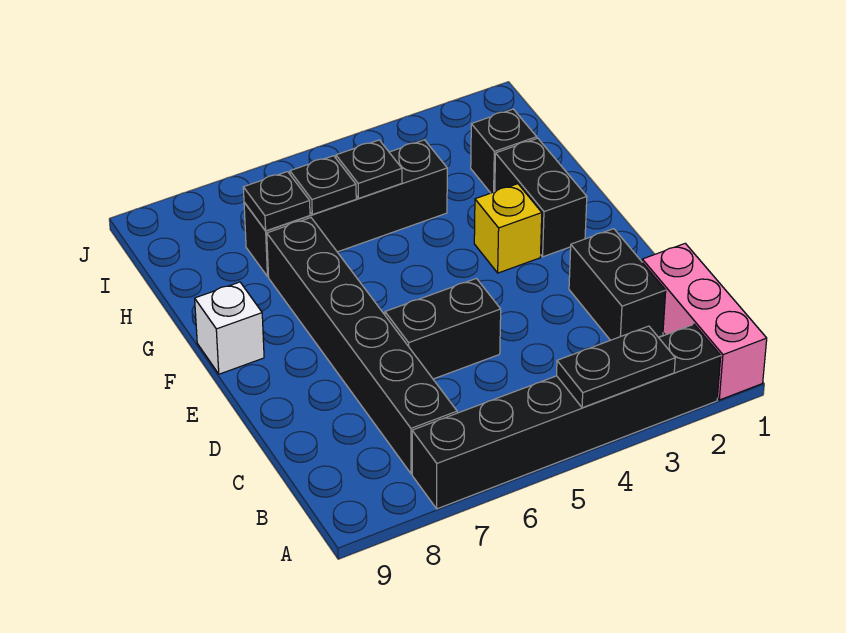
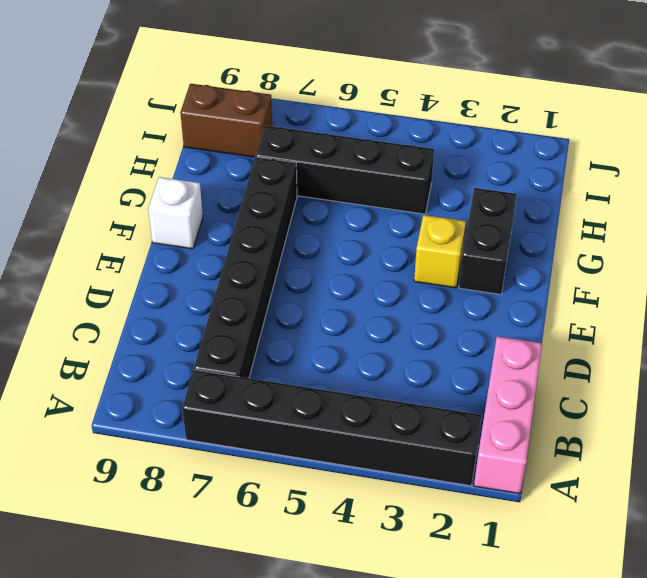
brown 1x2 brick [180,84,272,157] -> none
none -> black 1x2 brick [569,229,666,340]
none -> black 1x2 brick [385,279,501,379]
none -> black 1x1 brick [471,109,537,193]

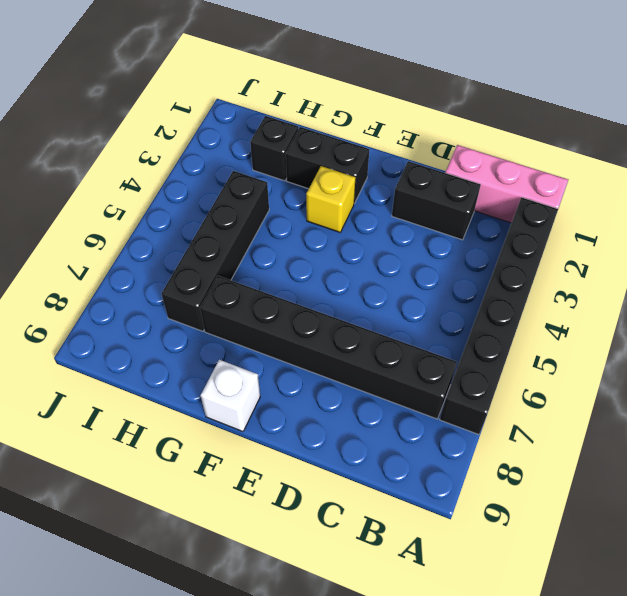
none -> black 1x2 brick [385,279,501,379]
none -> black 1x2 plate [557,326,675,408]
none -> black 1x1 plate [336,140,402,198]

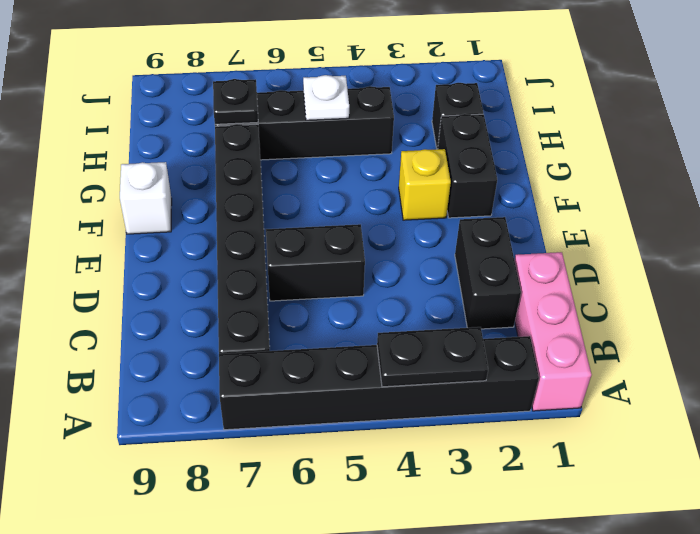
white 1x1 plate [303,75,349,120] -> black 1x1 plate [336,140,402,198]
none -> black 1x1 plate [290,156,356,215]

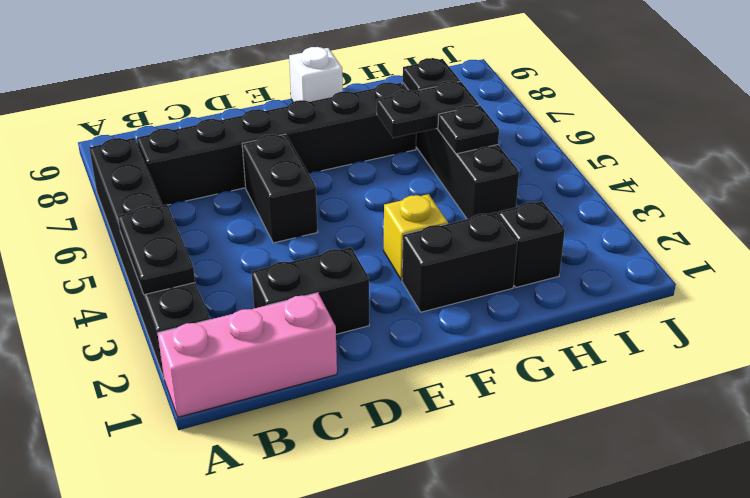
black 1x2 plate [377,81,479,138] -> black 1x1 plate [290,156,356,215]

